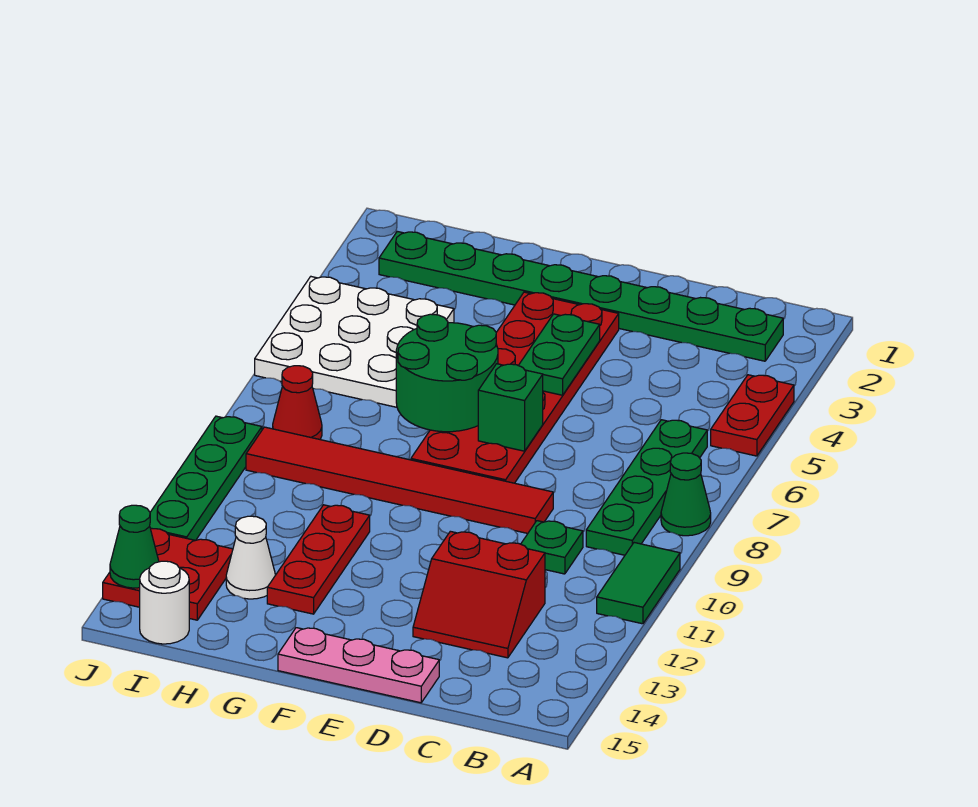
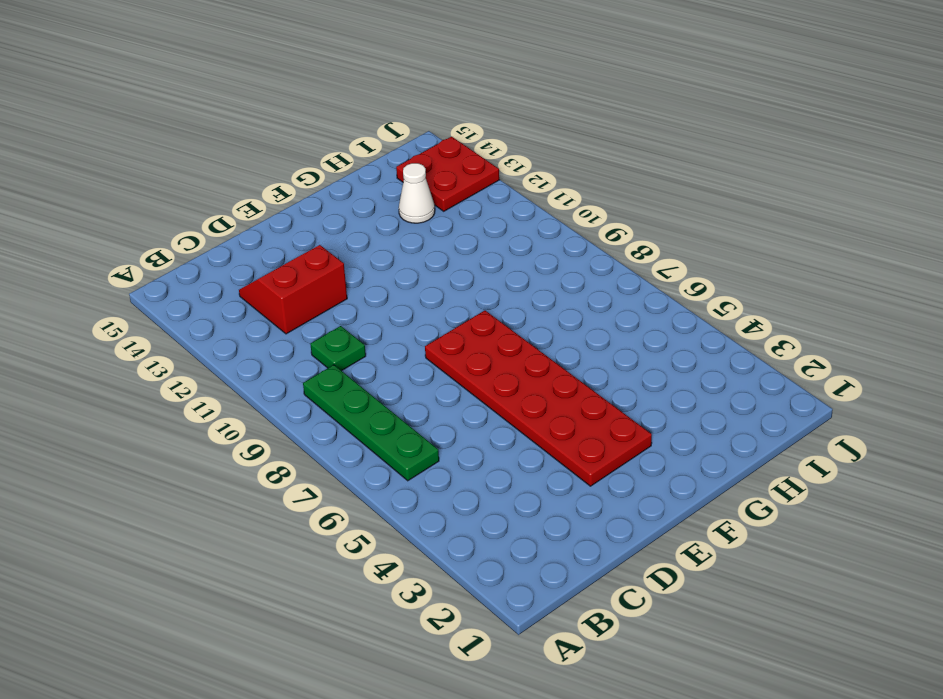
none -> red 1x2 plate [711,375,794,456]
none -> green 1x1 cone [661,453,711,536]
none -> green 1x2 tile [597,543,680,624]

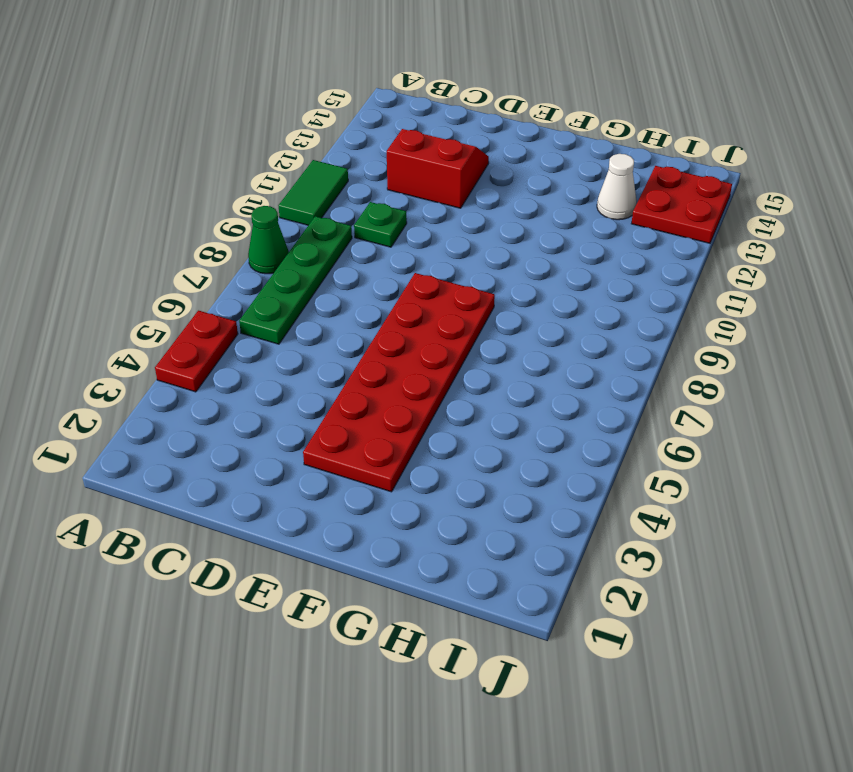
none -> green 1x8 plate [379,231,783,361]
none -> red 1x6 tile [246,427,553,533]
none -> pink 1x3 plate [278,628,439,703]

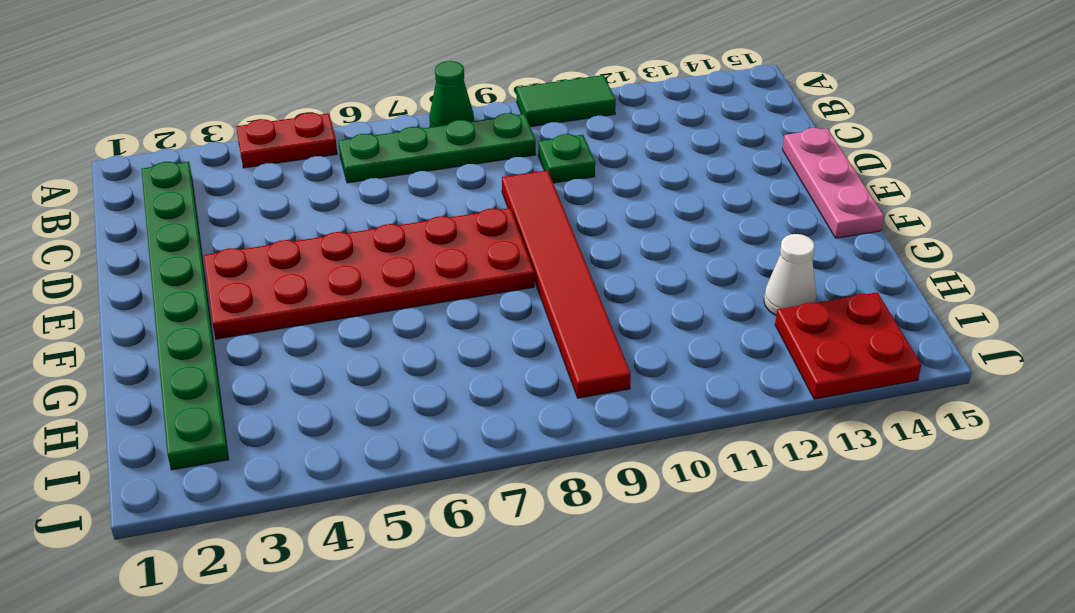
none -> red 2x2 slope [413,531,545,658]
none -> red 1x3 plate [267,505,370,614]
none -> white 3x3 plate [255,277,454,407]

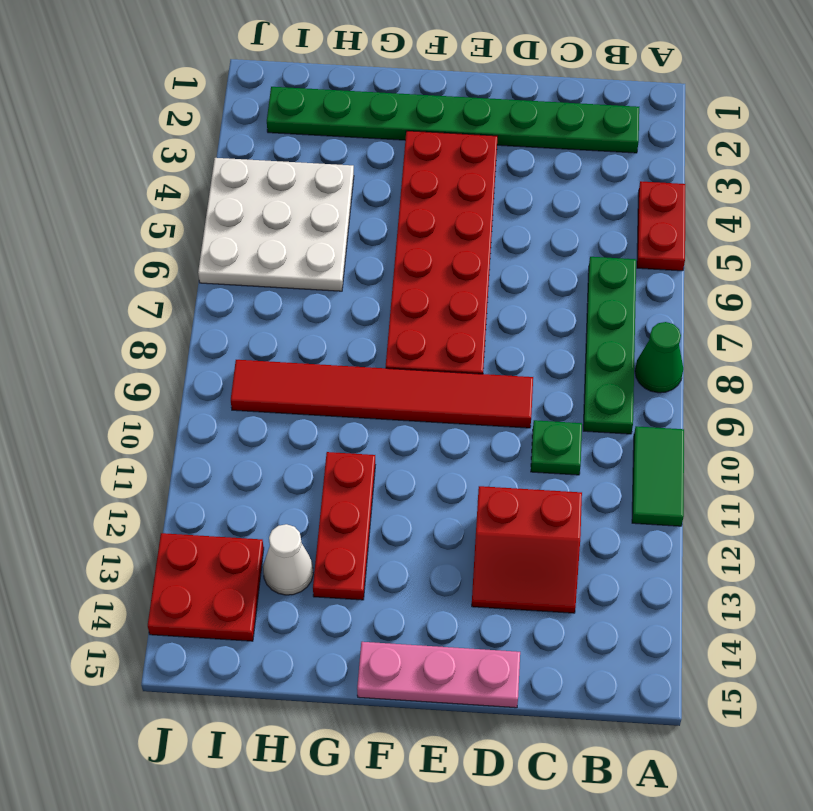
none -> red 1x1 cone [273,366,322,439]
none -> white 1x1 round brick [140,561,189,644]
none -> green 1x4 plate [150,416,262,540]

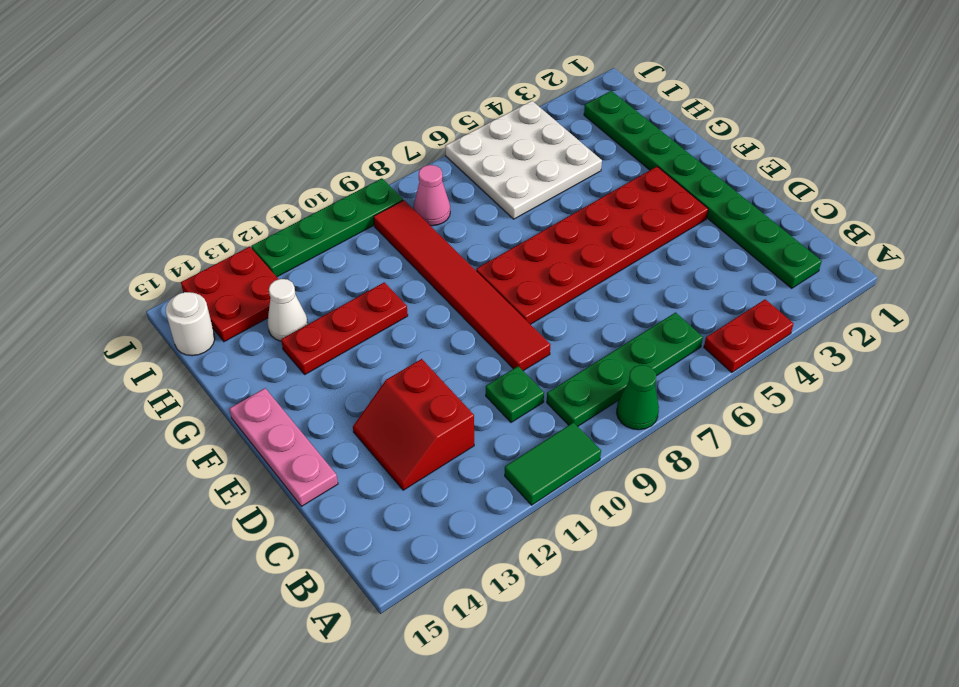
pink 1x1 cone [413,165,450,226] -> red 1x1 cone [273,366,322,439]
none -> green 1x2 plate [518,314,600,395]
none -> green 1x1 brick [478,364,543,451]
none -> green 2x2 round brick [396,314,498,432]

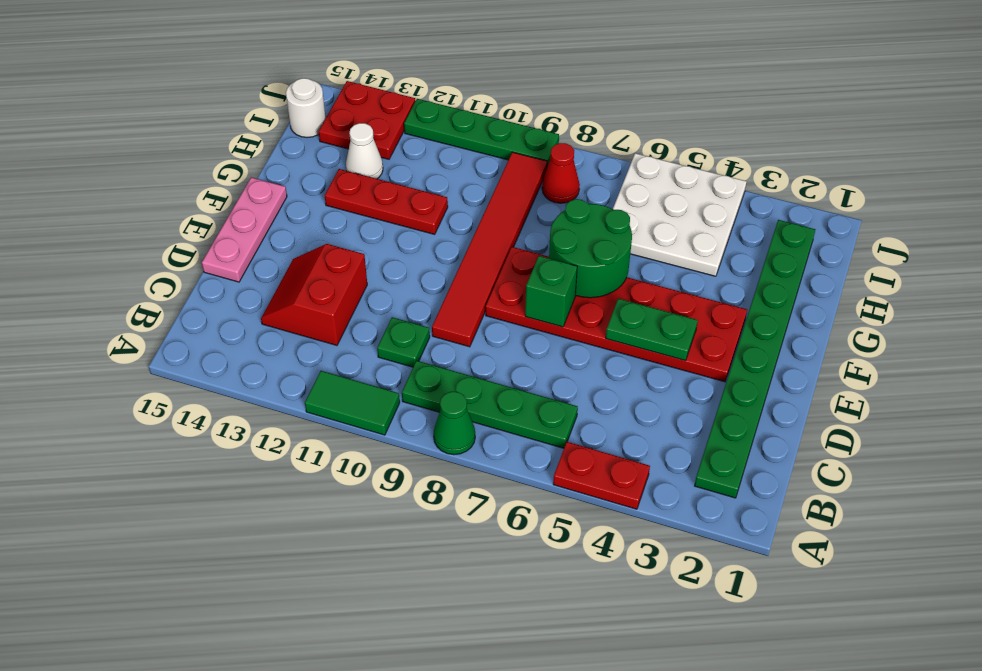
none -> green 1x1 cone [110,505,159,588]

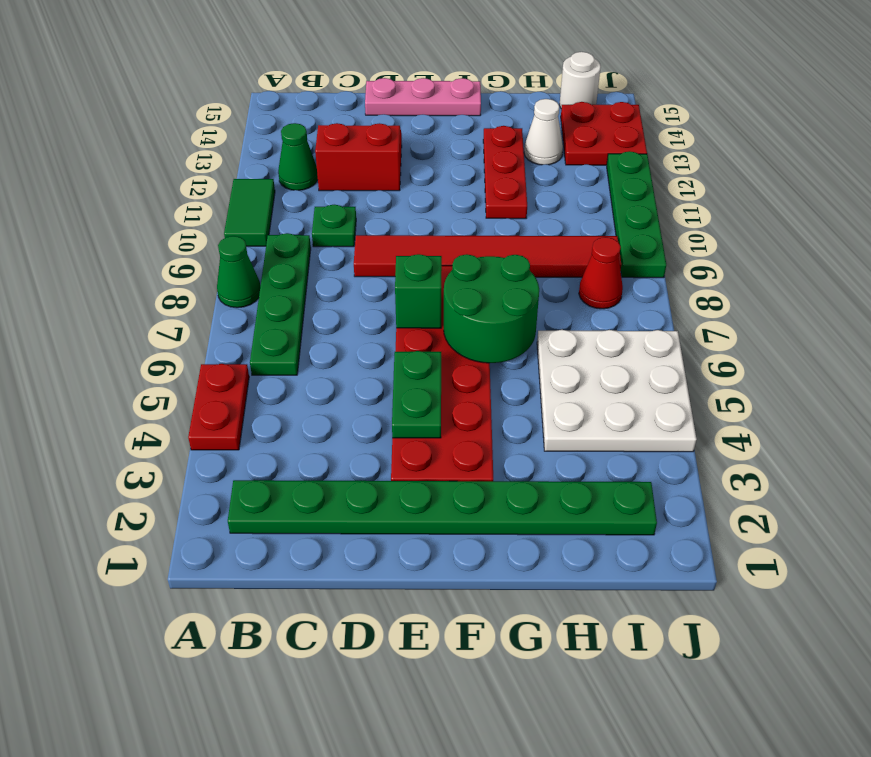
green 1x1 cone [278,123,318,190] -> green 1x1 cone moved to [110,505,159,588]

